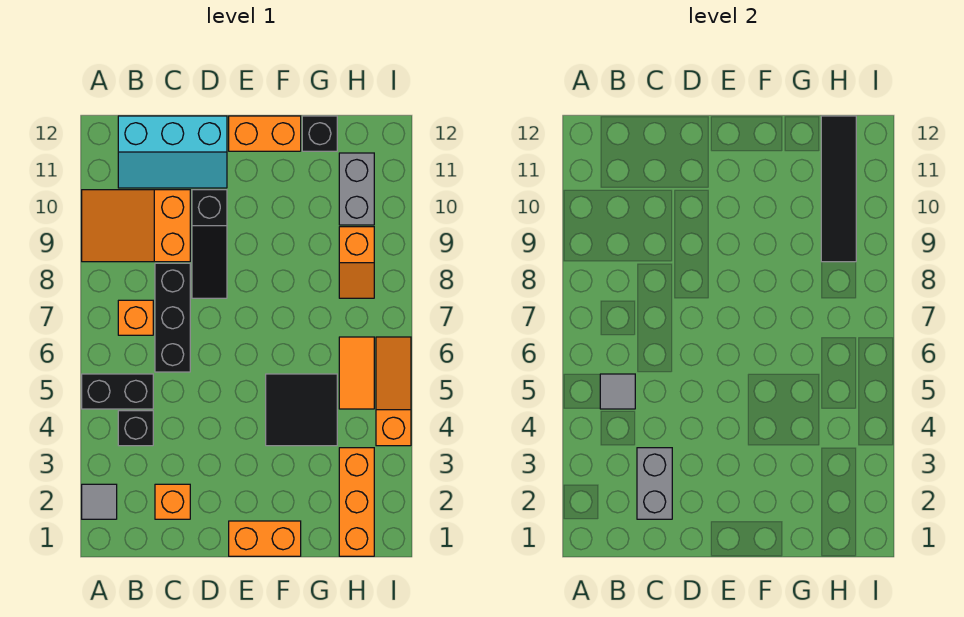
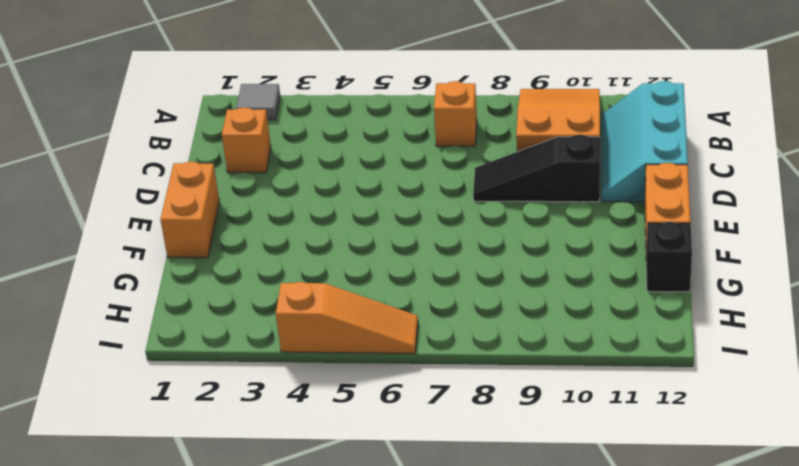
none -> black 1x2 brick [82,374,153,409]
none -> black 1x1 brick [118,411,153,446]
none -> black 1x3 brick [155,263,190,372]

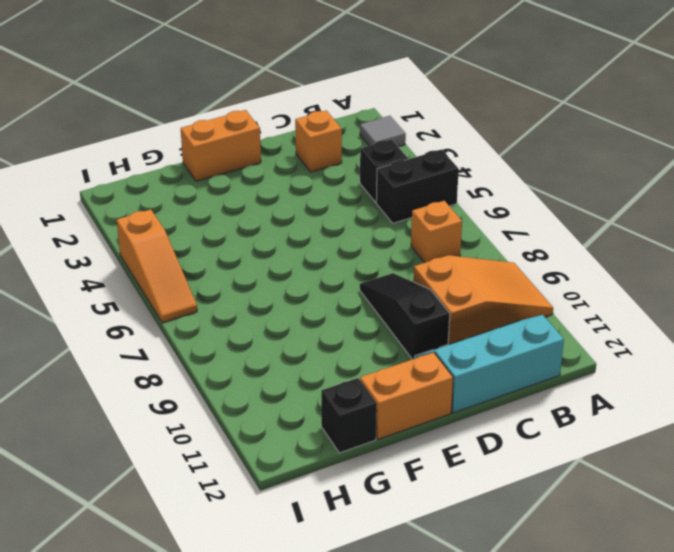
none -> black 1x3 brick [155,263,190,372]
none -> black 2x2 tile [266,374,337,446]
none -> orange 1x3 brick [339,448,374,556]

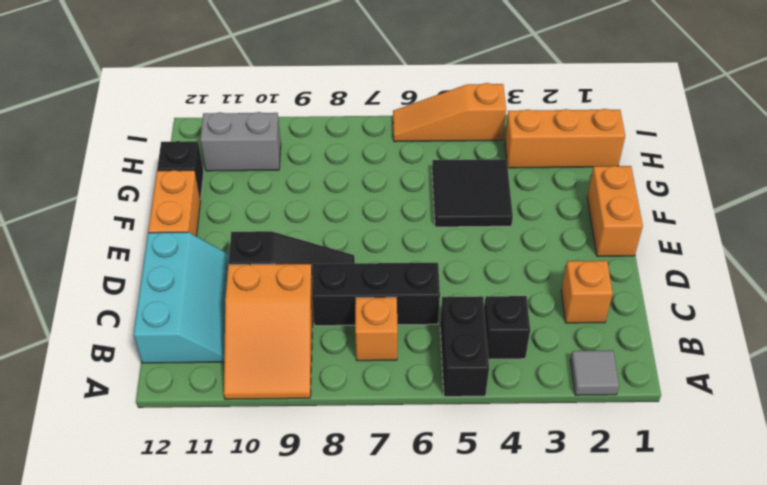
none -> orange 1x2 tile [339,337,374,409]
none -> orange 1x2 slope [339,227,374,298]
none -> grey 1x1 tile [600,374,635,409]

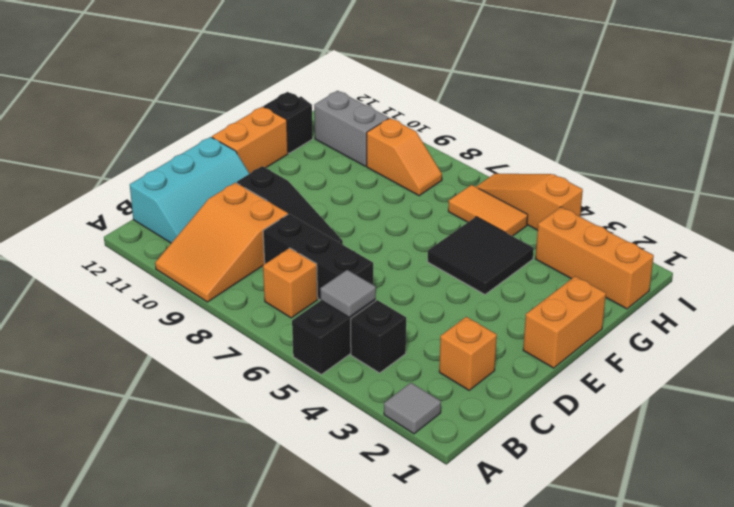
none -> grey 1x2 brick [637,448,672,519]
none -> black 1x4 tile [821,116,856,262]

